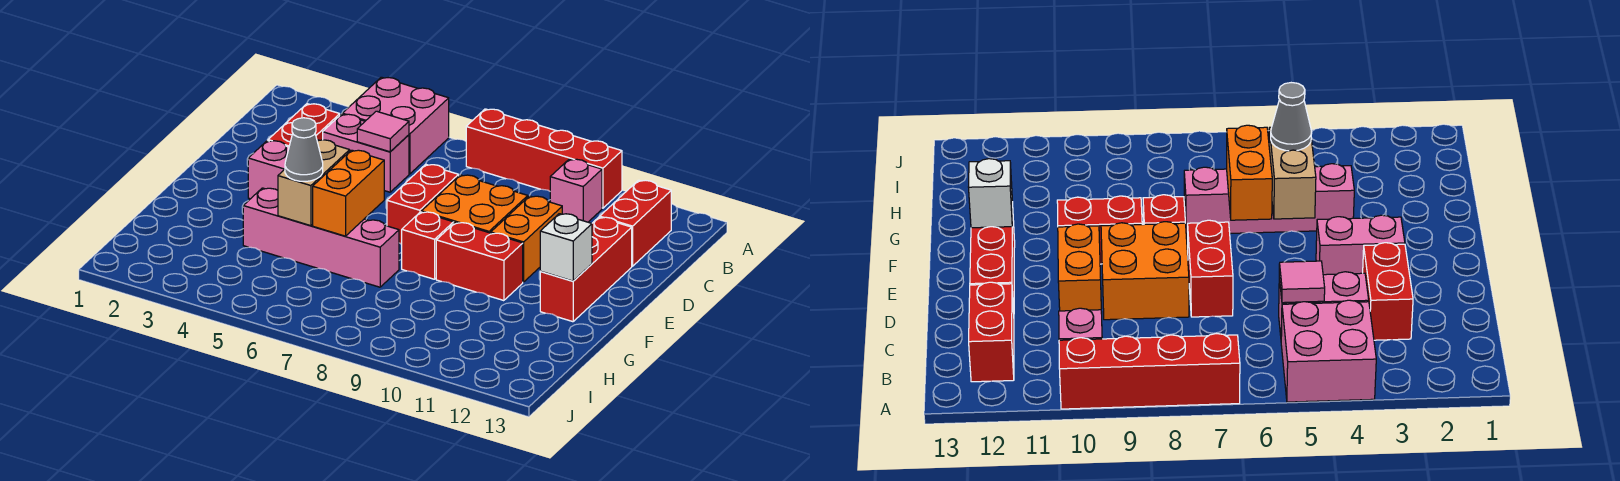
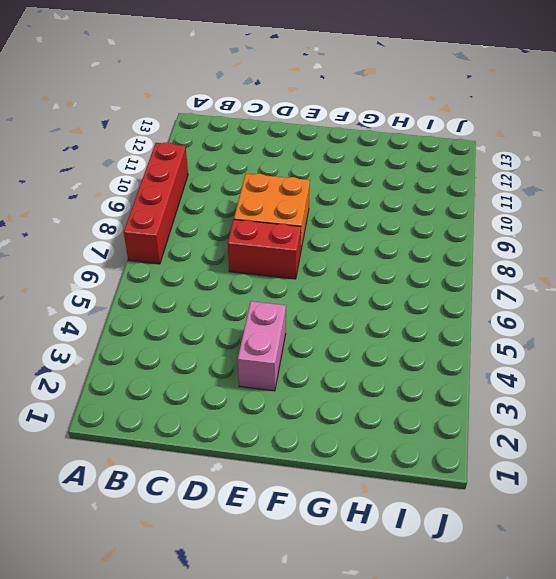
none -> pink 2x2 brick [342,77,449,174]
none -> pink 1x1 brick [550,159,602,222]
none -> red 1x2 brick [600,180,671,266]

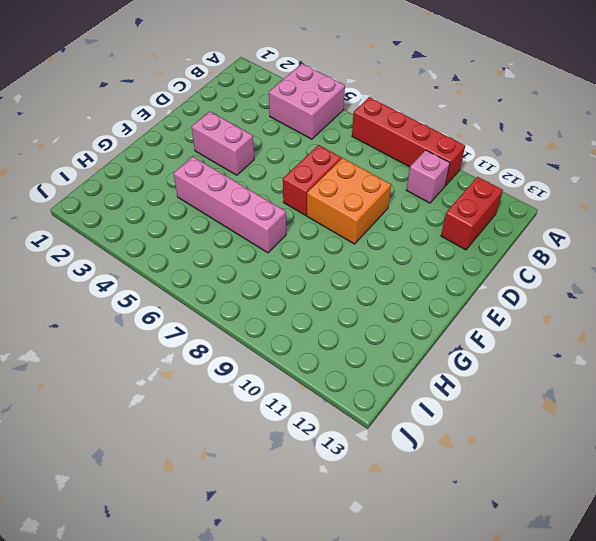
none -> red 1x2 brick [268,104,340,147]
none -> pink 1x2 brick [323,114,409,192]
none -> orange 1x2 brick [491,196,562,282]

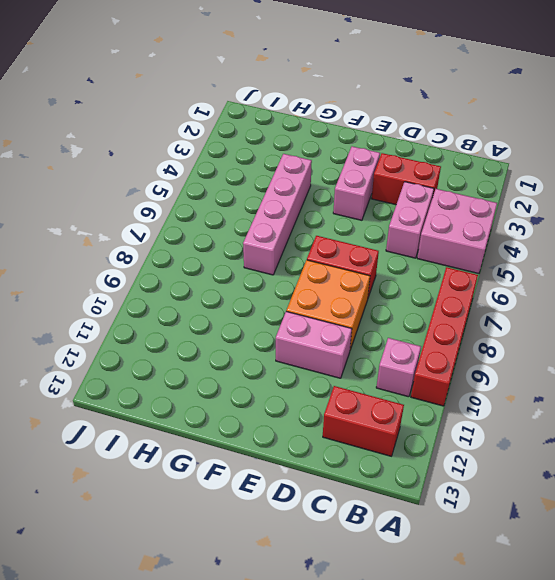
pink 1x2 brick [276,311,352,378] -> orange 1x2 brick [491,196,562,282]
none -> red 1x3 brick [540,217,632,322]
none -> red 1x1 brick [402,212,454,279]
none -> red 1x2 brick [436,222,523,301]

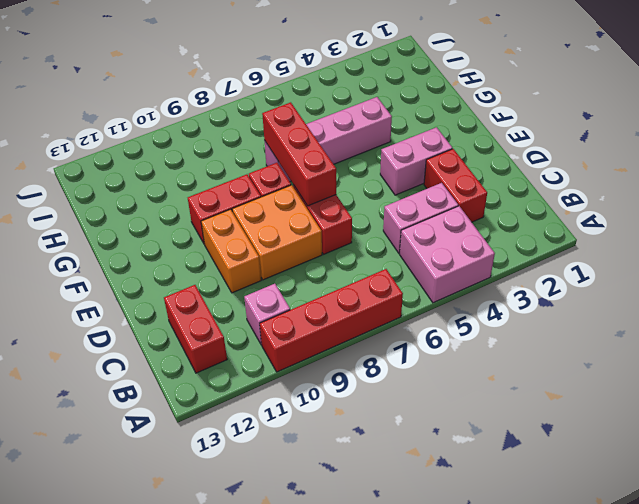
red 1x3 brick [262,102,336,206] -> red 1x3 brick moved to [540,217,632,322]
none -> pink 1x1 tile [357,111,409,152]
none -> tan 1x2 brick [278,140,350,226]
none -> orange 1x2 brick [313,150,384,236]

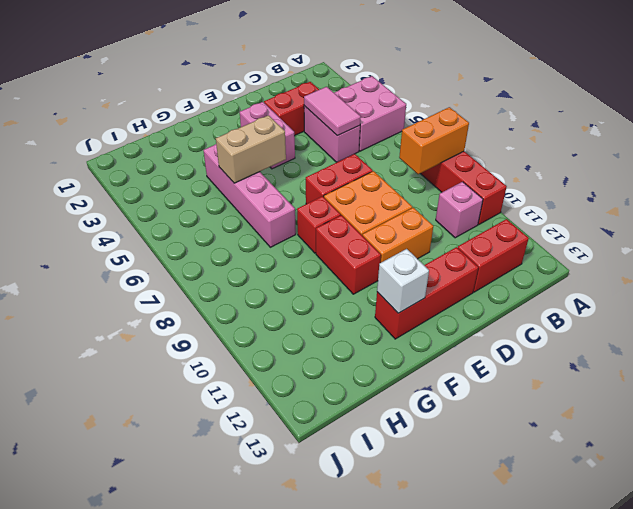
orange 1x2 brick [399,107,469,174] -> orange 1x2 brick moved to [313,150,384,236]
pink 1x2 tile [304,87,361,136] -> pink 1x1 tile [357,111,409,152]
none -> grey 1x1 cone [285,118,323,181]

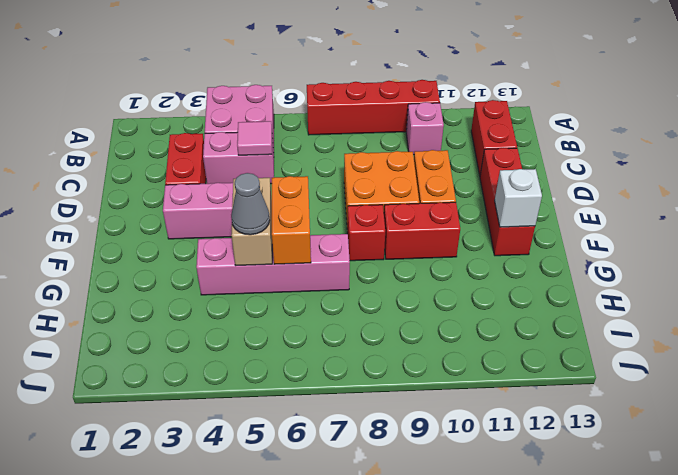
none -> red 1x2 brick [387,164,459,244]

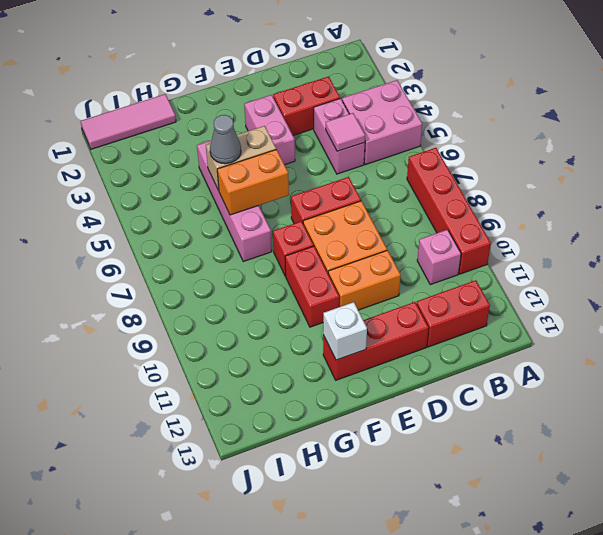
pink 1x3 tile [80,94,176,149] -> none

